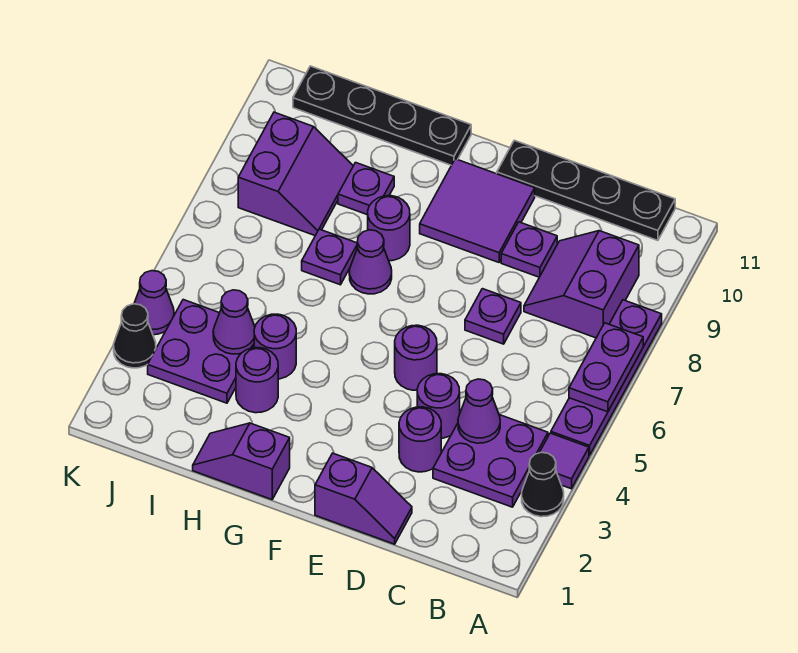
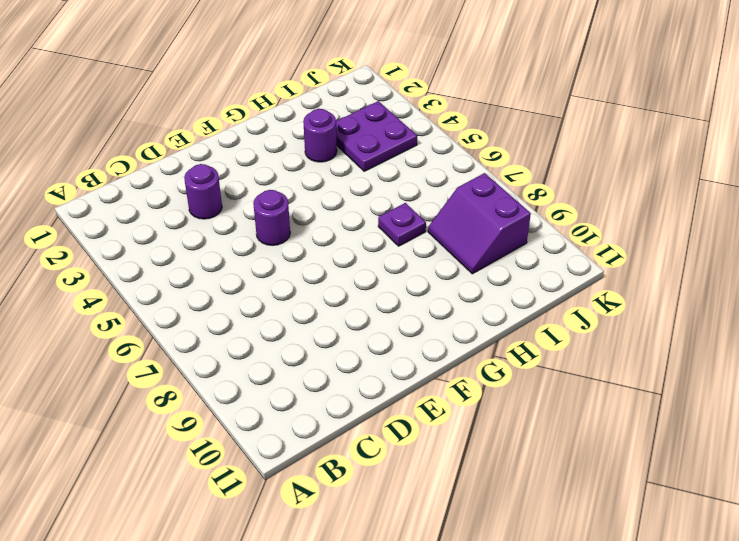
none -> black 1x1 cone [522,452,564,517]
none -> purple 1x1 tile [539,433,589,489]
none -> purple 1x4 plate [551,300,662,455]

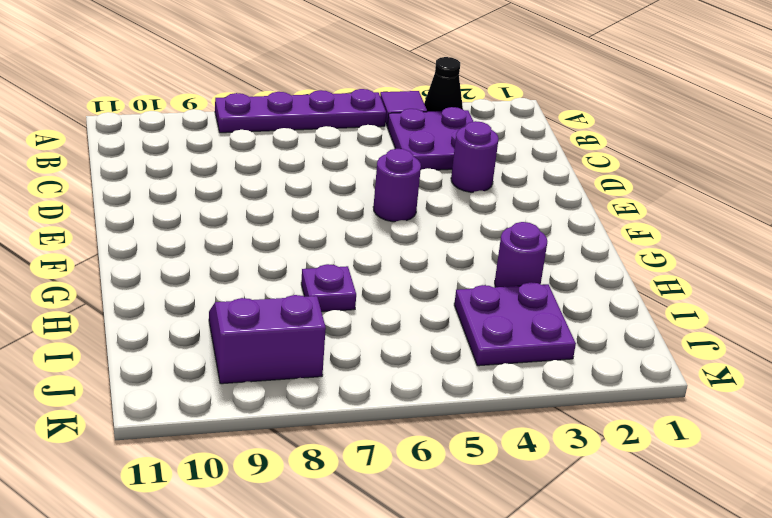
none -> purple 2x2 slope [524,231,639,338]
none -> black 1x4 plate [497,140,675,240]
none -> purple 1x2 slope [315,453,412,544]

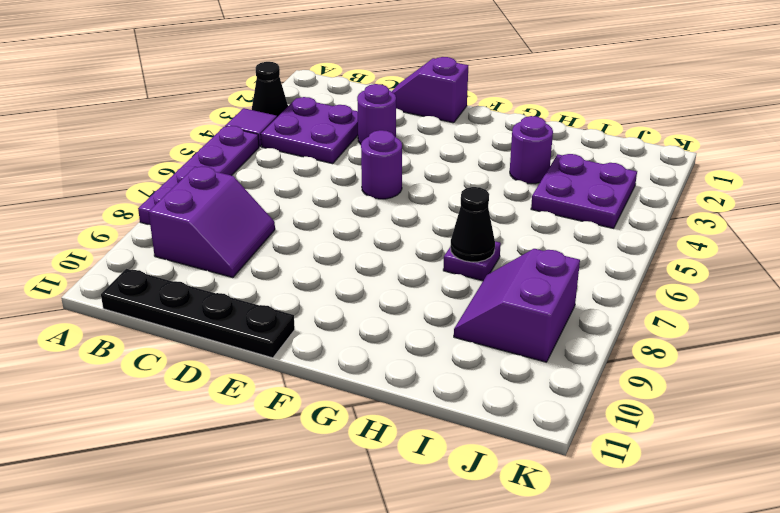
black 1x1 cone [450,187,495,262] -> black 1x1 cone moved to [114,304,156,368]
none -> purple 1x1 round brick [417,374,460,438]
none -> purple 1x1 plate [465,289,521,344]
none -> purple 1x1 plate [501,222,557,277]

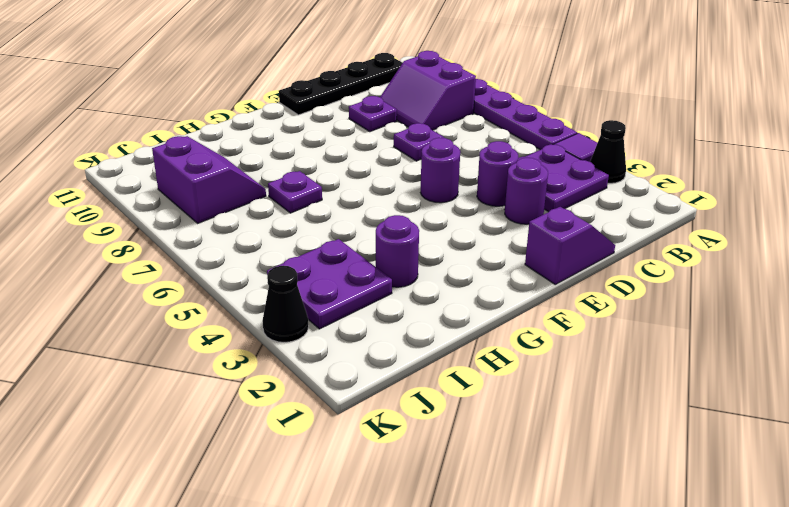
none -> purple 2x2 tile [420,159,535,262]
none -> purple 1x2 slope [193,423,290,500]
none -> purple 1x1 cone [349,230,392,294]

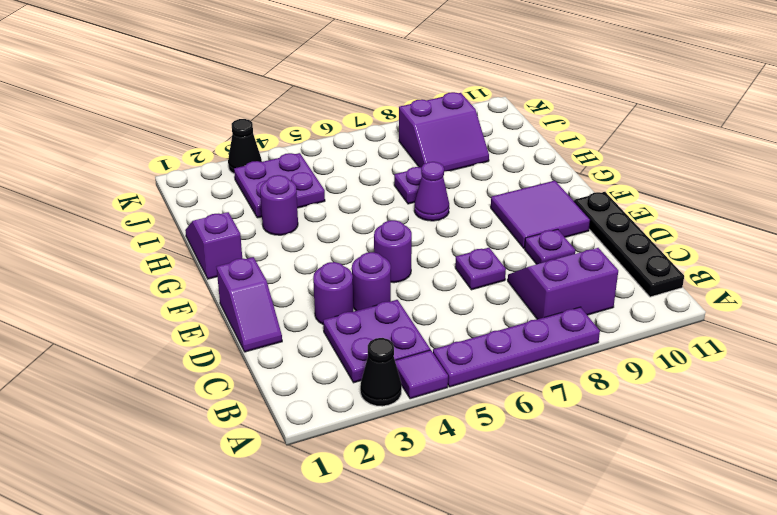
none -> purple 1x1 round brick [368,196,410,261]
none -> black 1x4 plate [293,66,471,165]
none -> purple 1x1 round brick [254,314,296,379]

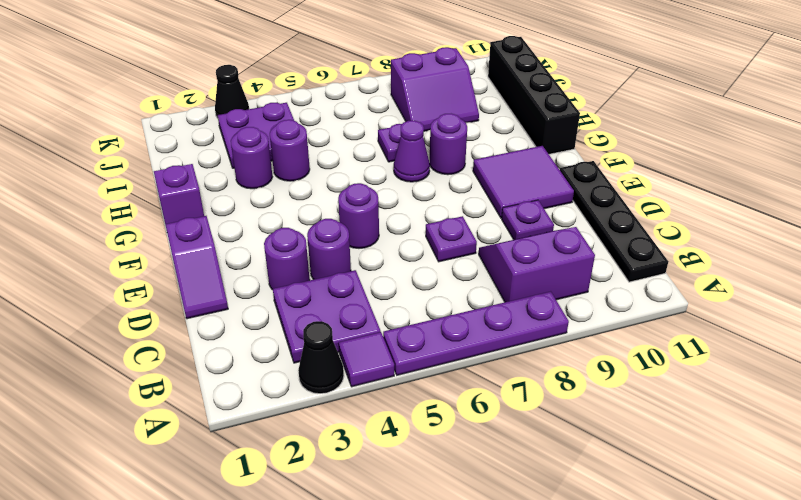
black 1x4 brick [488,36,580,154] -> black 1x4 plate [293,66,471,165]
none -> purple 1x1 plate [338,163,394,215]
none -> purple 1x1 cone [134,271,174,335]
none -> purple 1x2 plate [569,323,643,412]

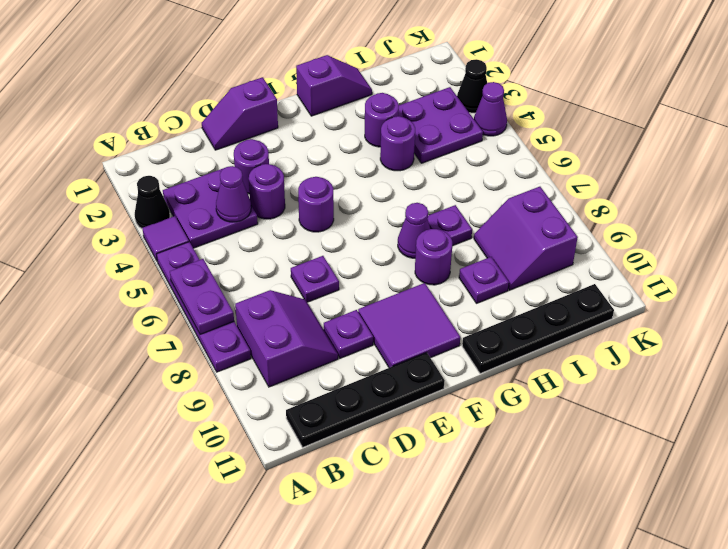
none -> purple 1x1 cone [213,290,255,354]

